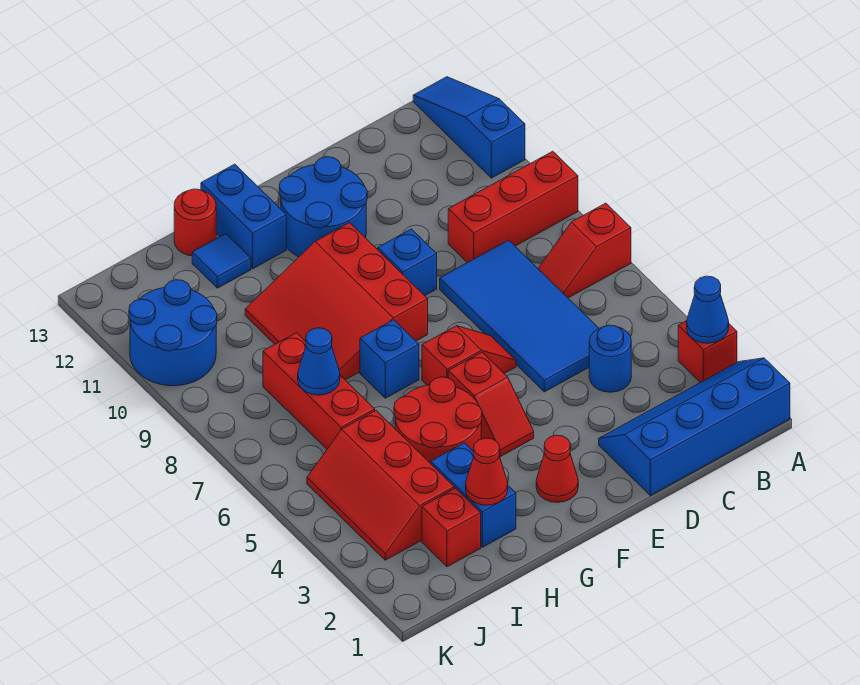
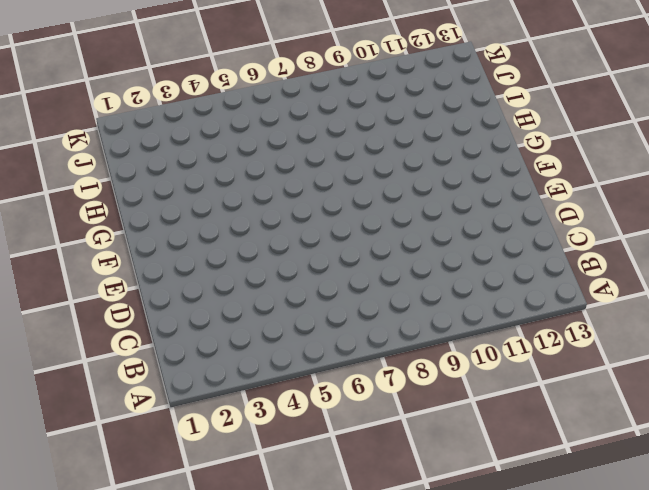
none -> blue 2x4 slope [599,358,790,495]
none -> red 1x1 brick [678,321,737,383]
none -> red 1x2 slope [538,203,631,298]

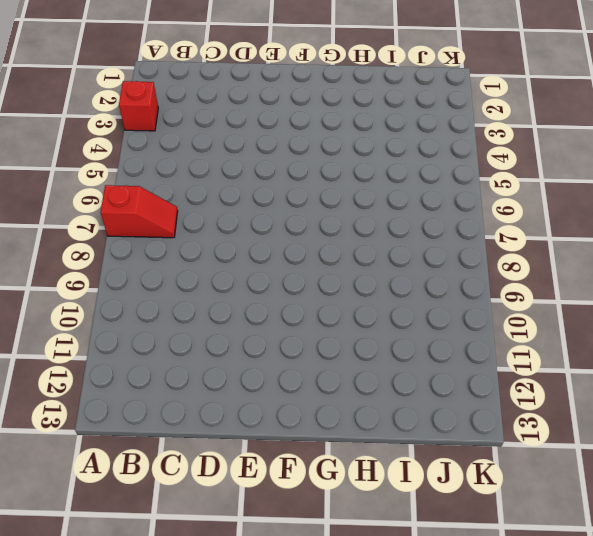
none -> blue 2x4 slope [599,358,790,495]
none -> red 1x3 brick [448,151,578,263]
none -> blue 1x3 slope [413,77,525,178]

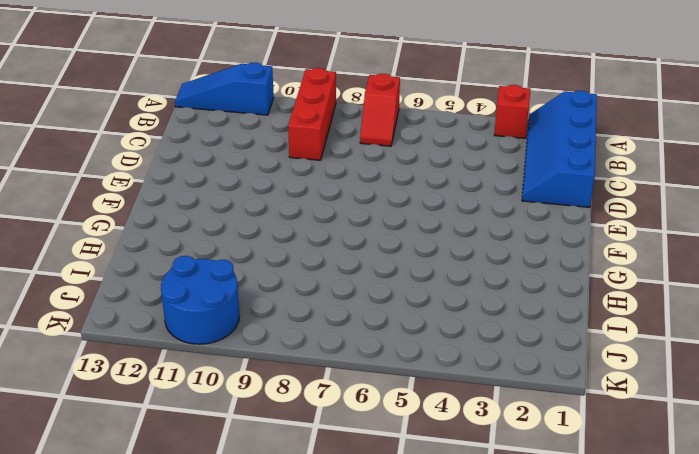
none -> blue 1x1 round brick [589,325,631,392]
none -> blue 2x4 tile [440,240,599,392]
none -> red 1x2 slope [422,326,516,385]

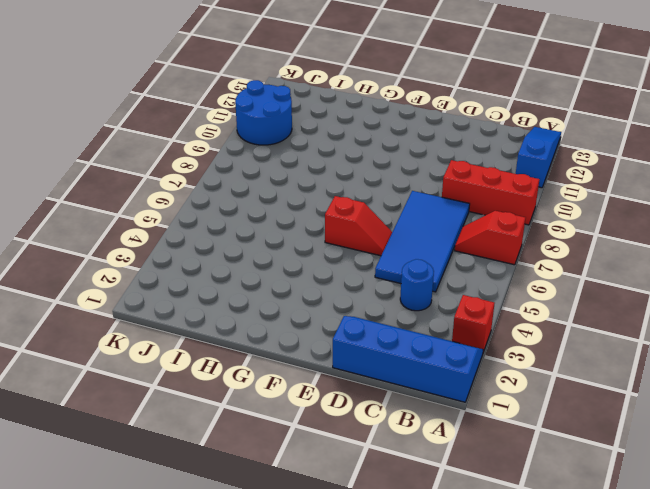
none -> blue 1x1 brick [378,229,437,296]
none -> blue 2x2 round brick [279,157,367,257]
none -> red 1x1 cone [536,435,578,502]

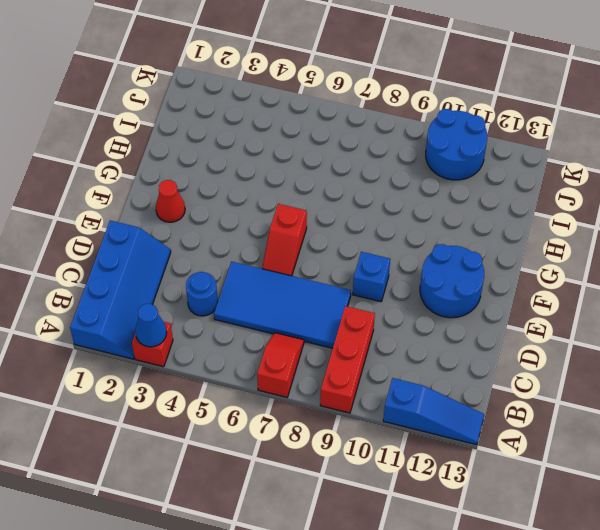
none -> red 1x2 slope [448,352,534,457]
none -> red 3x3 slope [245,223,428,380]
none -> red 2x2 round brick [394,377,482,464]

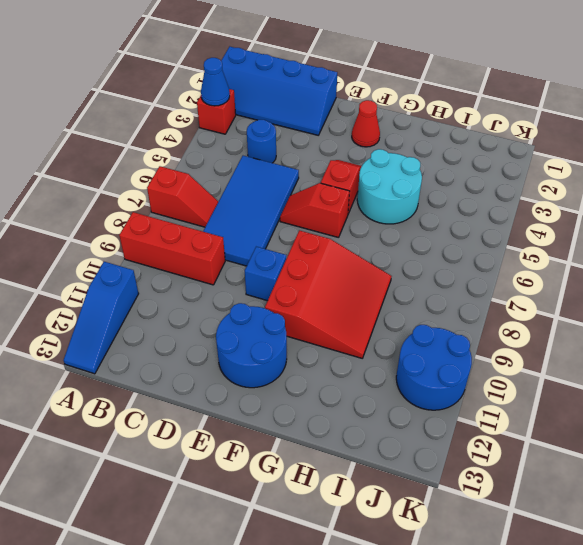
cyan 2x2 round brick [357,149,422,224] -> red 2x2 round brick [394,377,482,464]
none -> blue 1x1 brick [360,320,419,398]
none -> blue 1x2 brick [201,164,286,269]
none -> blue 1x2 brick [431,443,516,547]

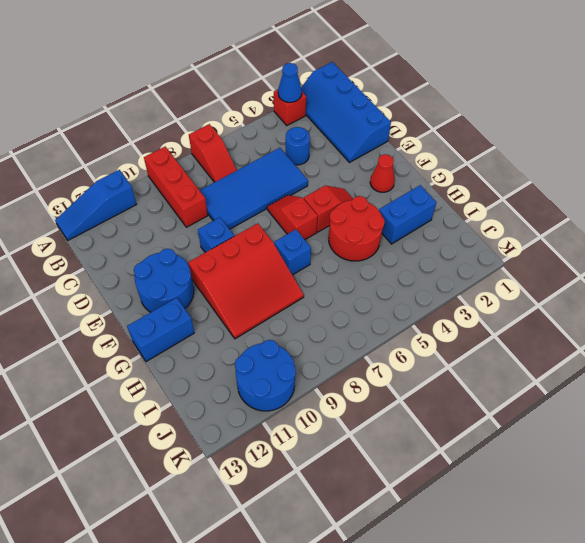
none -> blue 1x1 tile [192,234,251,288]
none -> red 1x1 round brick [174,189,216,256]
none -> red 1x1 brick [422,488,481,567]

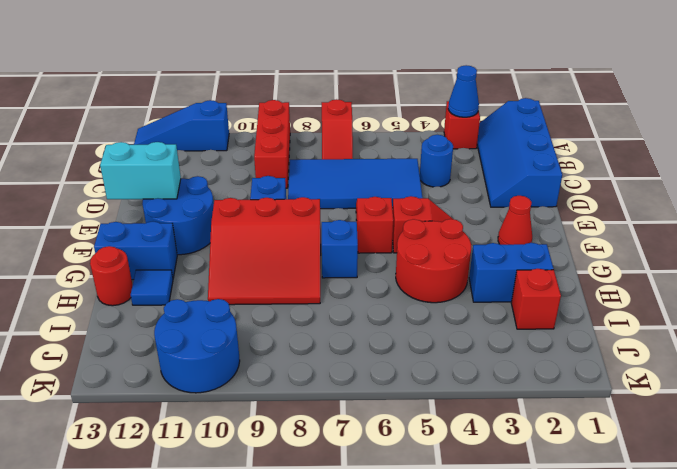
cyan 1x2 brick [100,142,181,199] -> none
none -> red 2x3 slope [307,411,454,560]
none -> red 1x3 brick [263,333,375,449]
none -> red 1x1 cone [466,438,508,505]

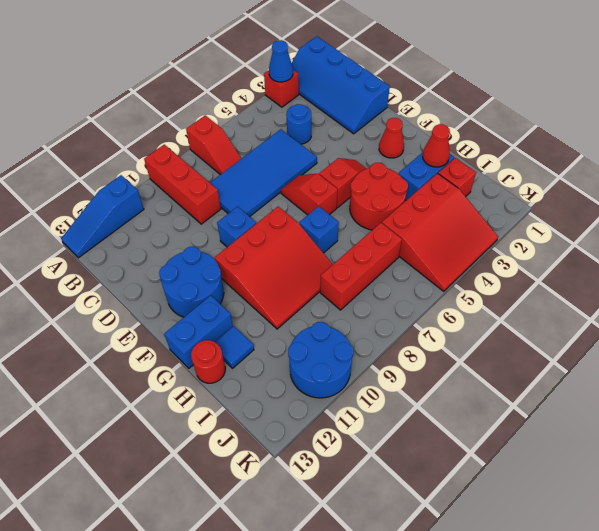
red 3x3 slope [382,173,498,291] -> red 2x3 slope [307,411,454,560]
none -> blue 1x1 cone [298,328,340,395]

